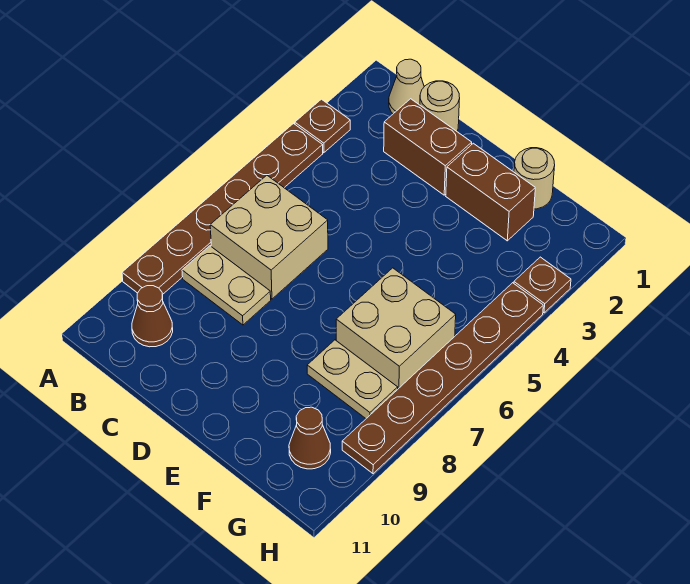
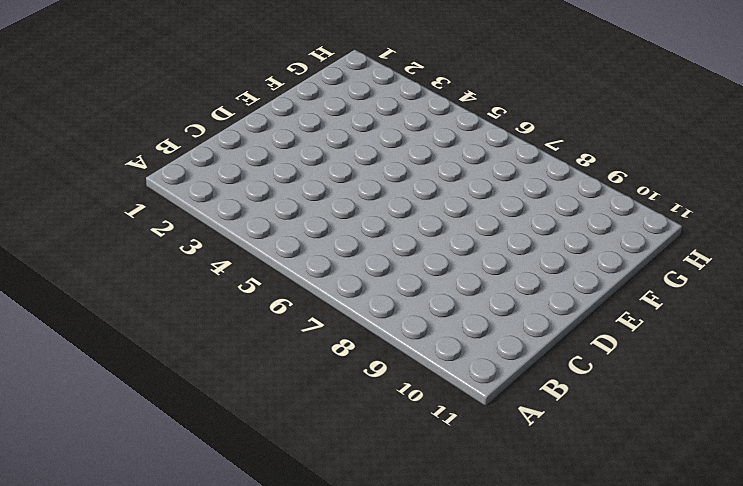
none -> brown 1x1 plate [295,99,350,153]
none -> brown 1x6 plate [122,124,323,295]
none -> tan 1x1 cone [389,59,424,114]

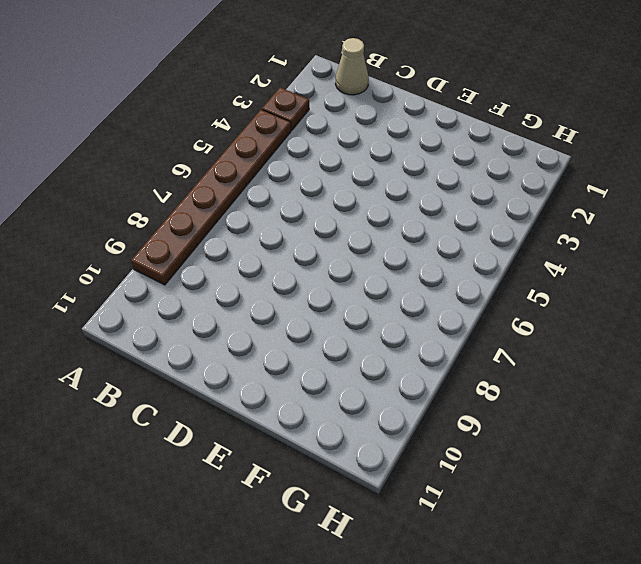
none -> tan 2x2 brick [210,175,328,299]
none -> tan 1x2 plate [182,246,271,325]
none -> brown 1x1 cone [132,286,173,347]

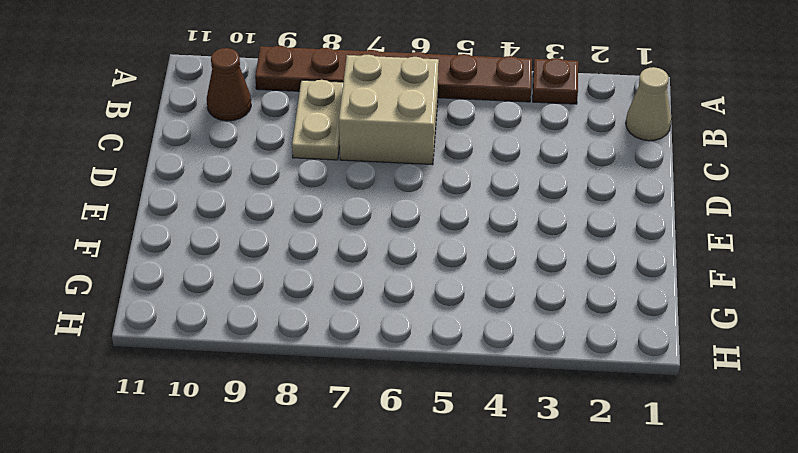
none -> tan 1x1 round brick [420,81,460,131]
none -> brown 1x2 brick [384,99,472,195]
none -> brown 1x2 brick [446,143,535,241]

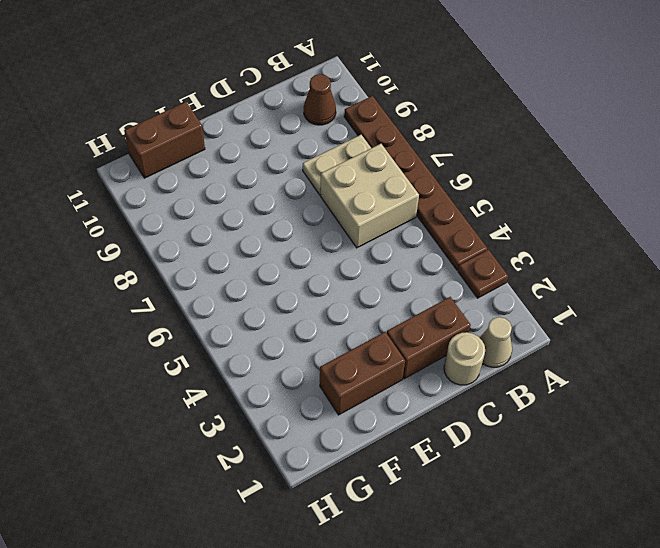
brown 1x2 brick [124,102,205,178] -> none
none -> tan 1x1 round brick [514,148,555,209]
none -> tan 2x2 brick [336,268,456,389]
none -> tan 1x2 plate [307,340,398,418]

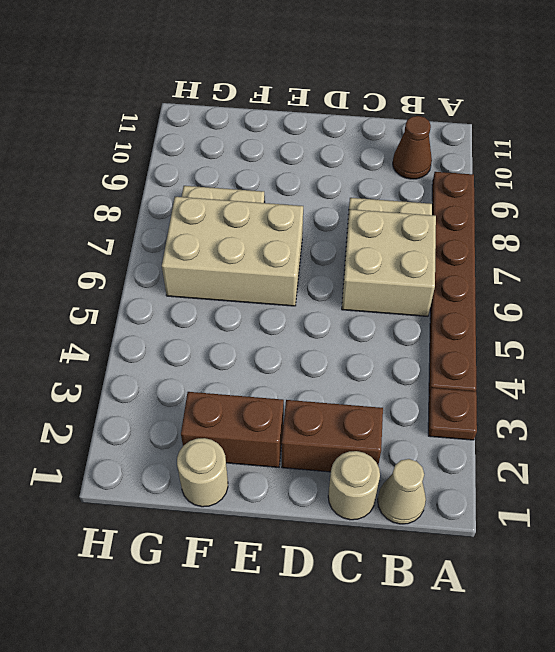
tan 2x3 brick [162,197,303,306] -> tan 2x2 brick [336,268,456,389]
none -> brown 1x1 cone [289,407,331,469]
none -> brown 1x1 plate [514,257,571,313]
none -> brown 1x6 plate [342,283,543,474]

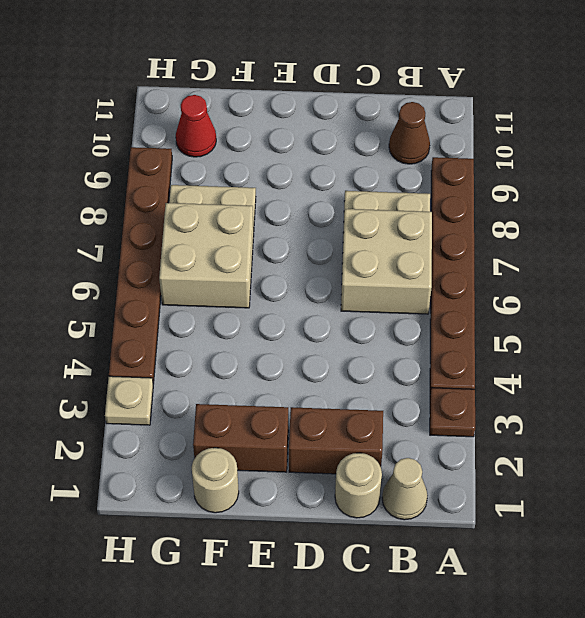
red 1x1 cone [176,95,216,157] -> brown 1x1 cone [289,407,331,469]
tan 1x1 plate [105,376,153,425] -> brown 1x1 plate [514,257,571,313]

